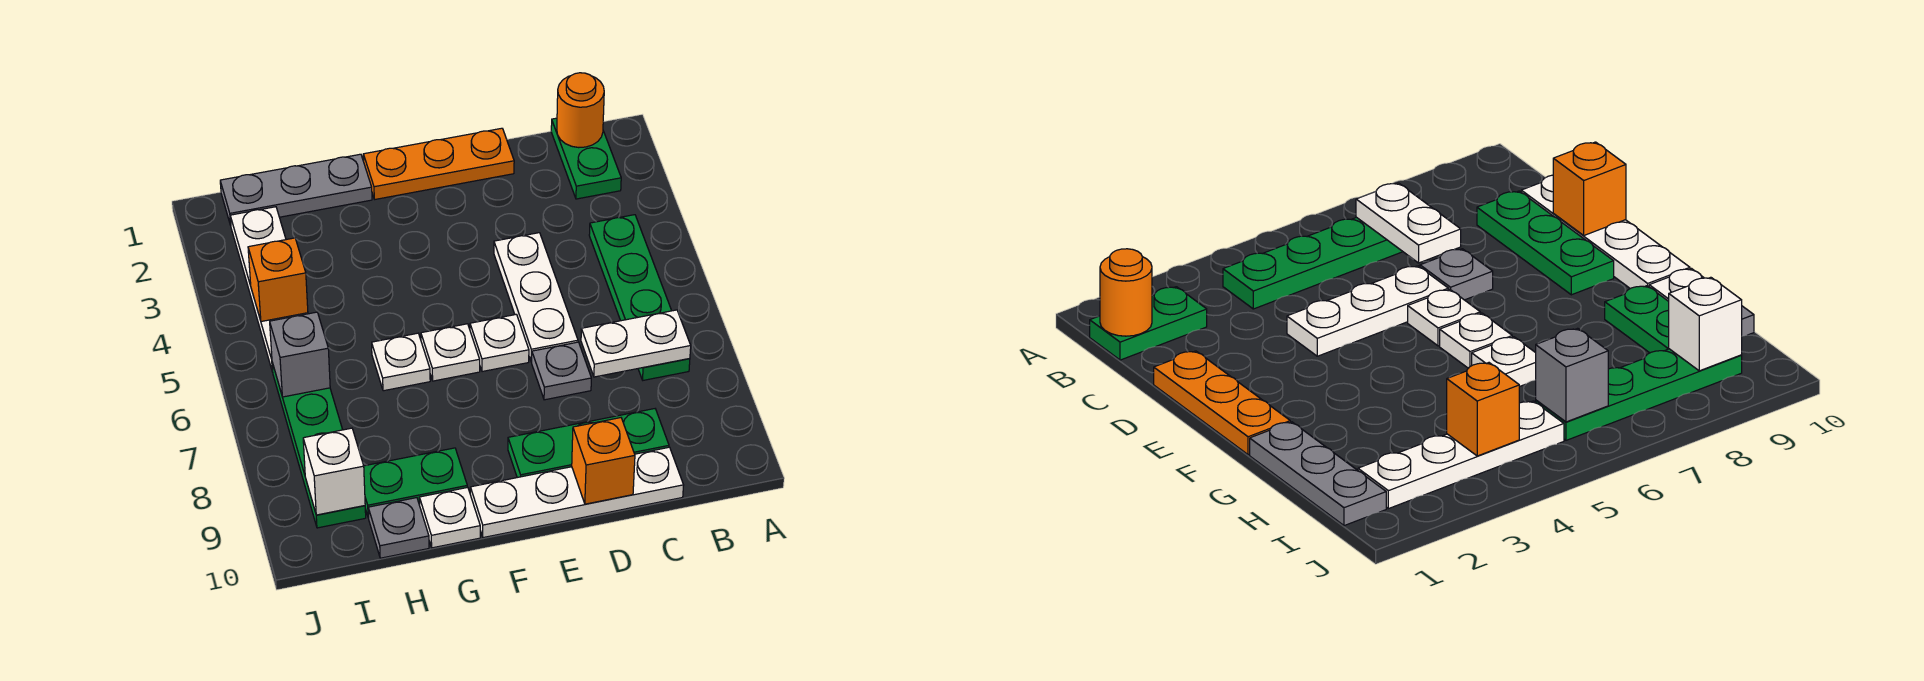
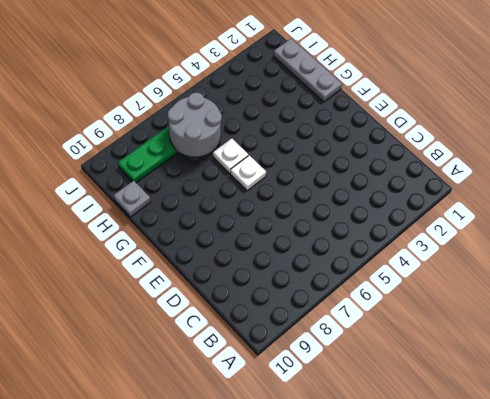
grey 2x2 round brick [168,93,222,157] -> grey 1x1 brick [270,312,330,397]
none -> green 1x2 plate [551,118,621,199]
none -> green 1x4 plate [589,215,690,380]
none -> green 1x3 plate [508,409,669,478]

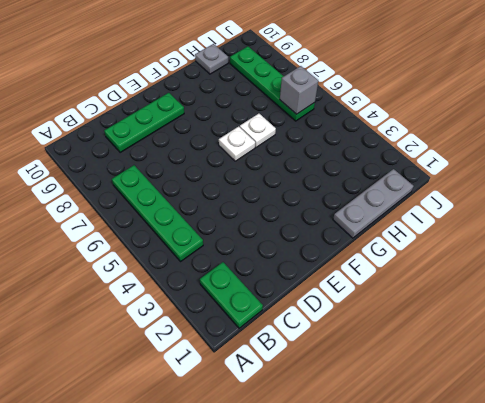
none -> white 1x4 plate [470,447,684,538]
none -> orange 1x3 plate [363,128,514,199]
none -> white 1x3 plate [494,233,578,362]

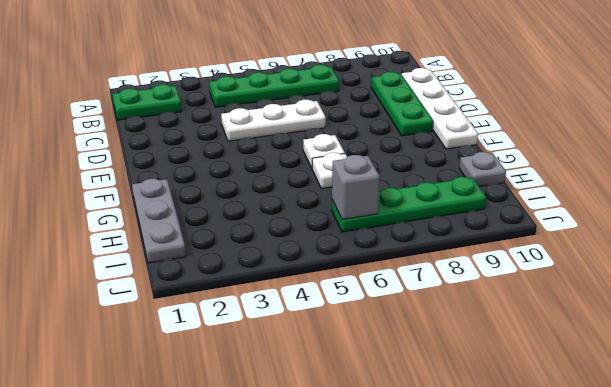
none -> orange 1x3 plate [363,128,514,199]
none -> grey 1x1 plate [532,342,591,400]
none -> white 1x1 plate [470,314,529,372]

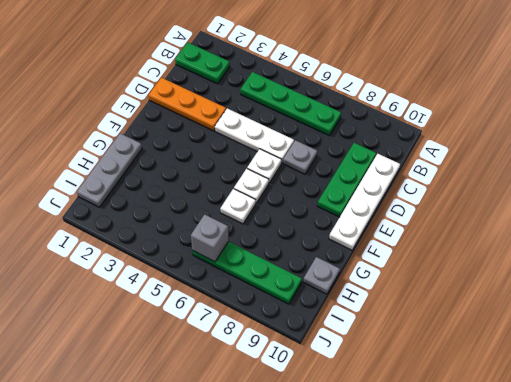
orange 1x3 plate [149,78,226,131] -> orange 1x3 plate turned to [363,128,514,199]
none -> green 1x2 plate [364,448,467,518]
none -> white 1x1 plate [419,487,480,548]
none -> white 1x4 plate [230,207,308,372]

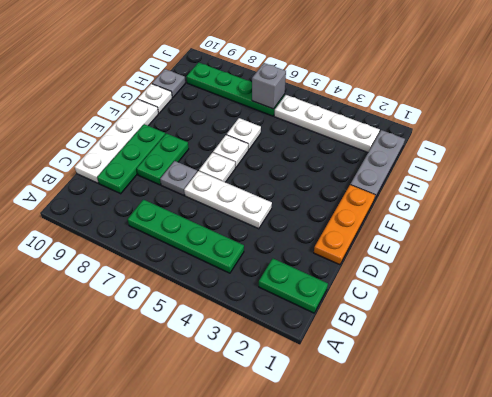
green 1x2 plate [137,133,189,185] -> green 1x2 plate moved to [364,448,467,518]
none -> orange 1x1 round brick [557,73,604,148]
none -> white 1x2 plate [581,310,691,377]
none -> orange 1x1 brick [572,418,635,504]

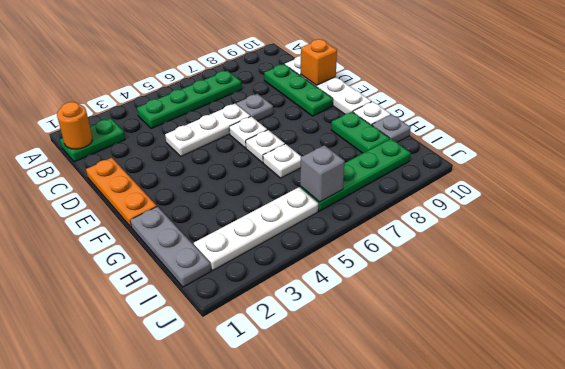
none -> white 1x2 plate [581,310,691,377]
none -> orange 1x1 brick [248,238,308,322]
none -> white 1x1 brick [303,428,365,515]

